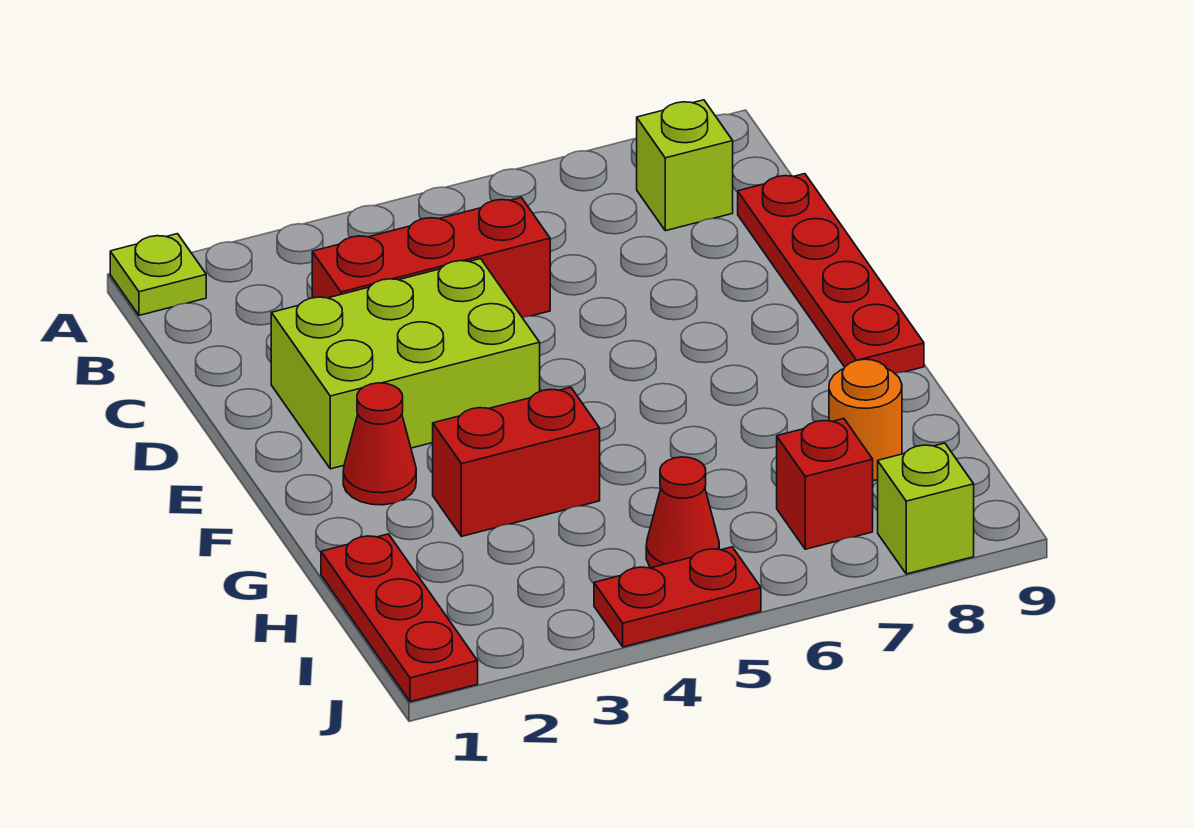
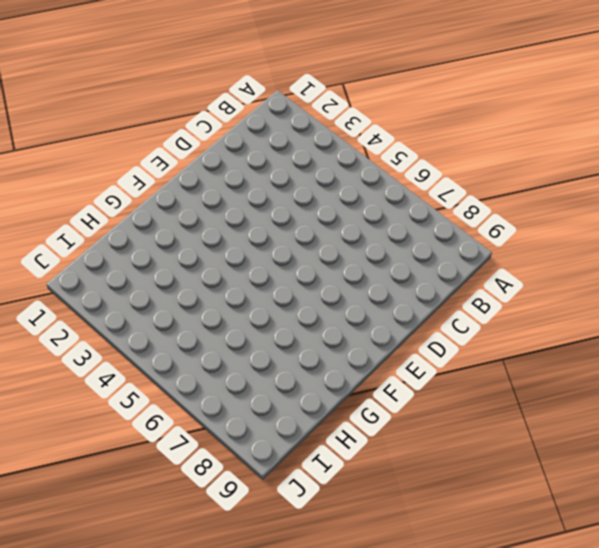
none -> lime 1x1 plate [110,234,206,315]
none -> lime 1x1 brick [637,100,733,231]
none -> red 1x3 brick [312,198,550,317]

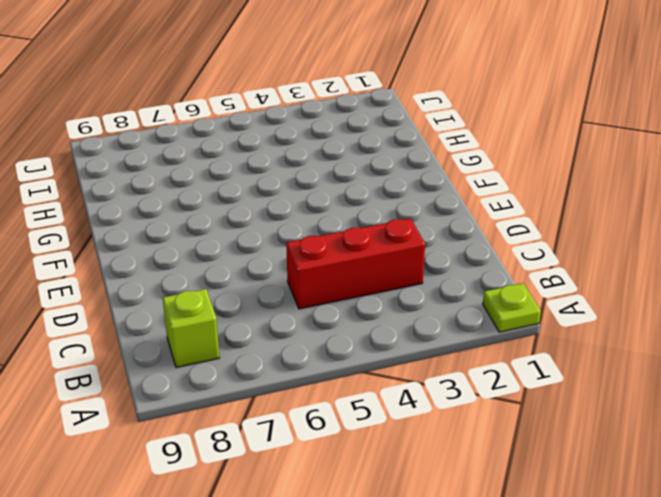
none -> red 1x4 plate [738,174,924,374]
none -> lime 2x3 brick [271,259,540,469]
none -> red 1x1 cone [343,383,416,505]

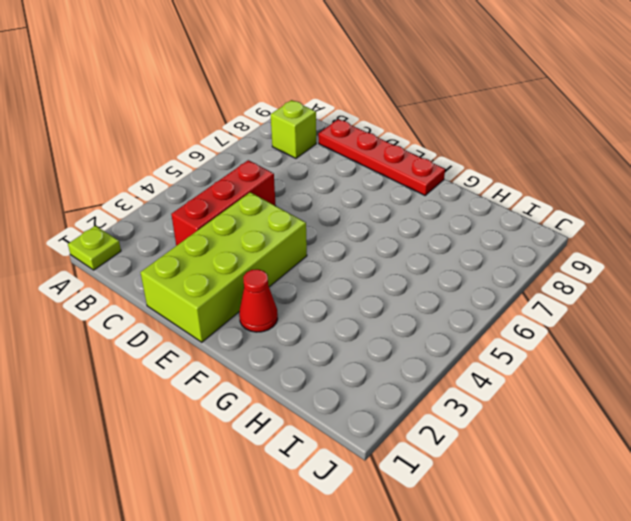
lime 2x4 brick [140,192,307,342] -> lime 2x3 brick [271,259,540,469]
none -> red 1x2 brick [433,387,600,536]
none -> red 1x3 plate [321,534,478,702]
none -> orange 1x1 round brick [829,359,902,481]

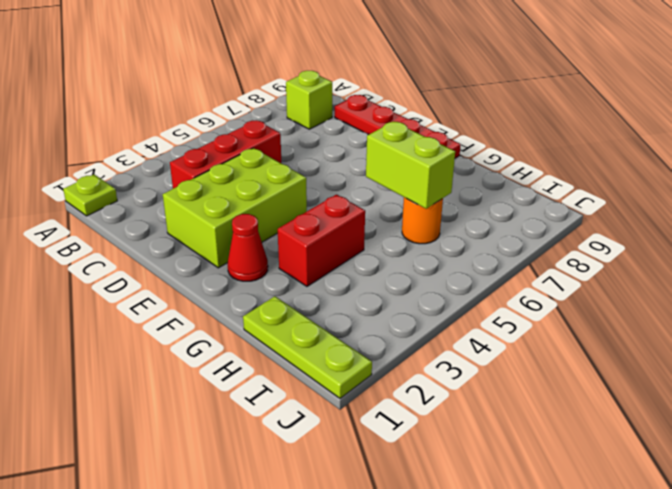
lime 1x2 brick [366,122,455,209] -> none
lime 1x3 plate [243,296,372,398] -> red 1x3 plate [321,534,478,702]
orange 1x1 round brick [402,197,443,244] -> orange 1x1 round brick moved to [829,359,902,481]
none -> red 1x1 cone [646,457,719,568]
none -> red 1x1 brick [777,419,873,549]
none -> red 1x2 plate [594,547,761,647]

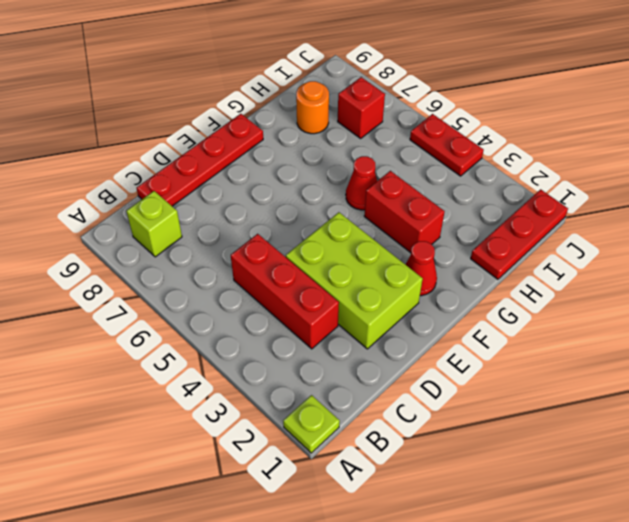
red 1x1 cone [346,156,377,210] -> red 1x1 cone moved to [646,457,719,568]
none -> lime 1x1 brick [878,443,974,574]

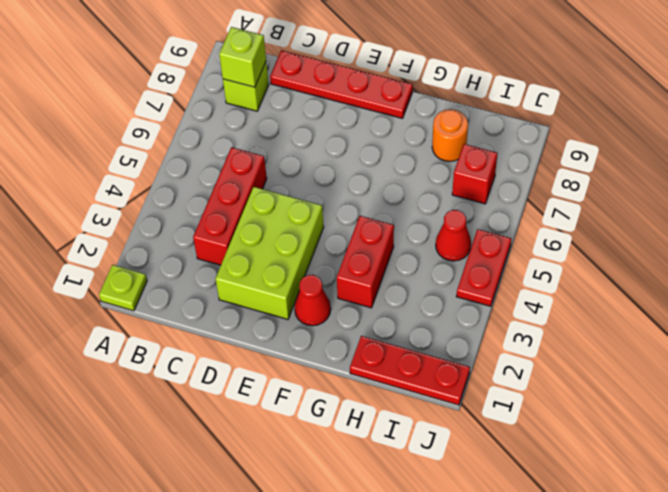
lime 1x1 brick [219,27,266,87] -> lime 1x1 brick moved to [878,443,974,574]

